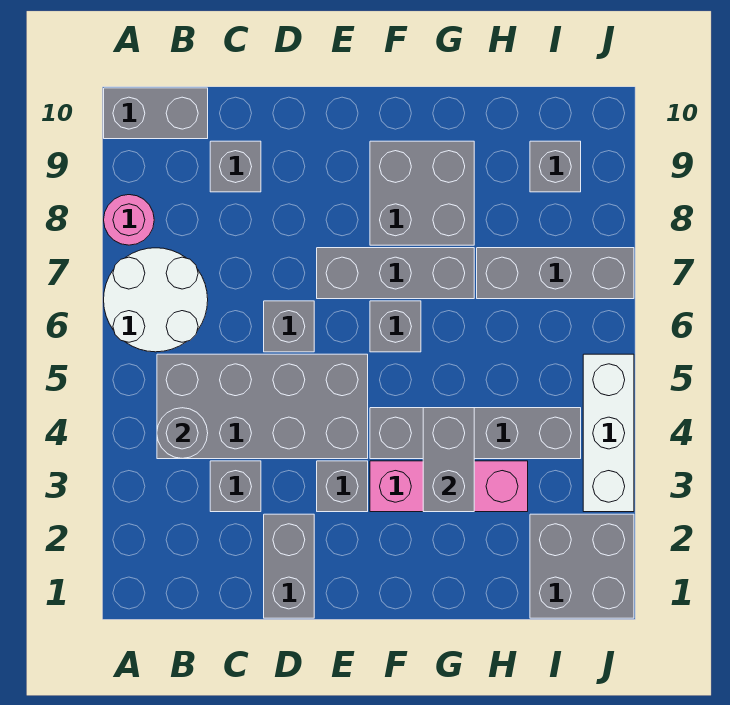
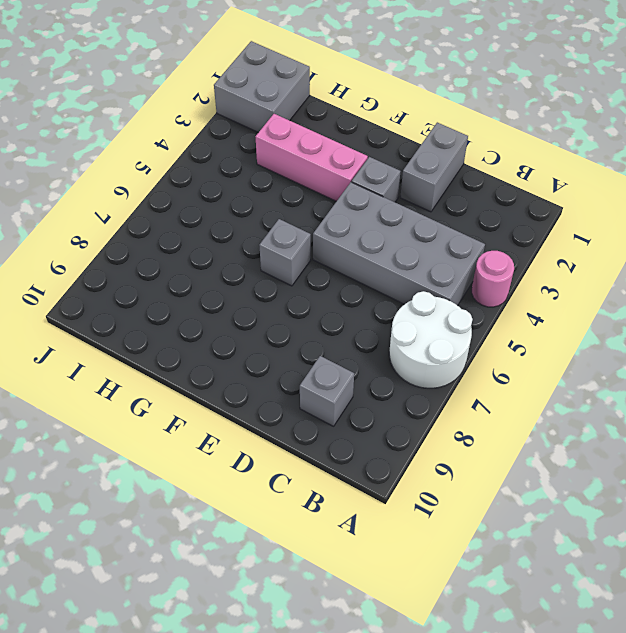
pink 1x1 round brick [472,251,514,307] -> pink 1x1 round brick moved to [104,195,154,245]
none -> grey 1x2 brick [104,88,208,139]
none -> grey 1x1 brick [210,461,261,512]
none -> grey 1x1 brick [264,301,314,352]

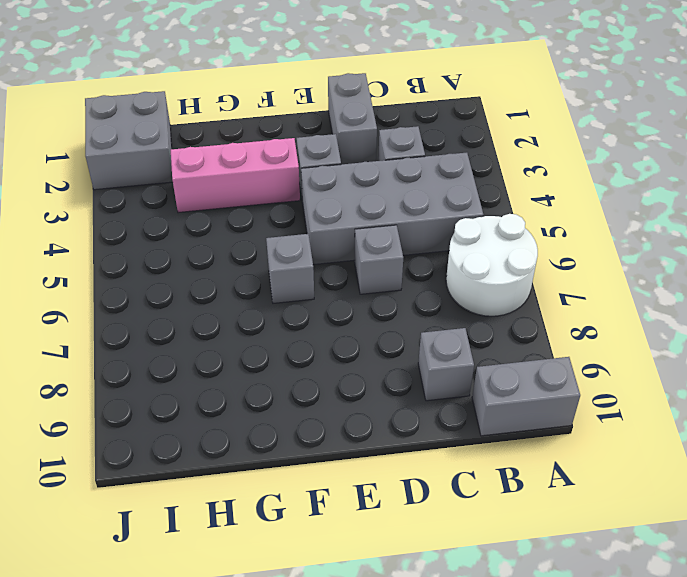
none -> pink 1x1 round brick [104,195,154,245]
none -> grey 1x3 brick [317,248,474,299]
none -> grey 1x4 brick [370,408,581,459]

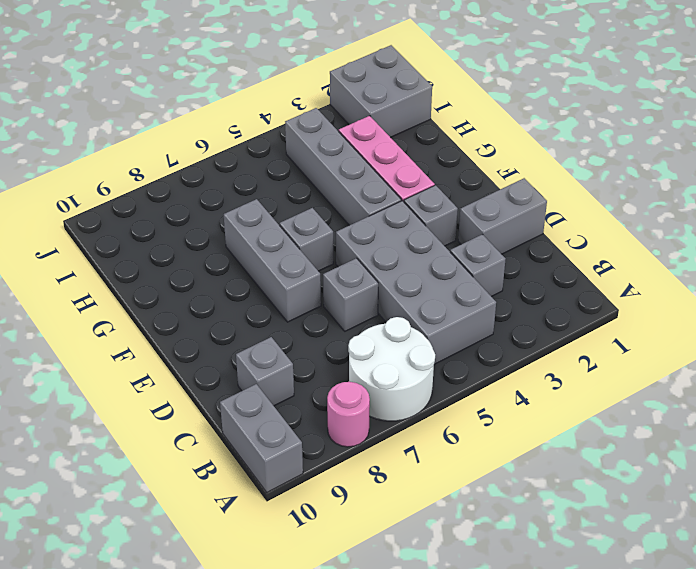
none -> grey 2x2 brick [370,141,474,245]
none -> grey 1x3 brick [477,248,634,299]
none -> grey 1x1 brick [530,141,581,192]

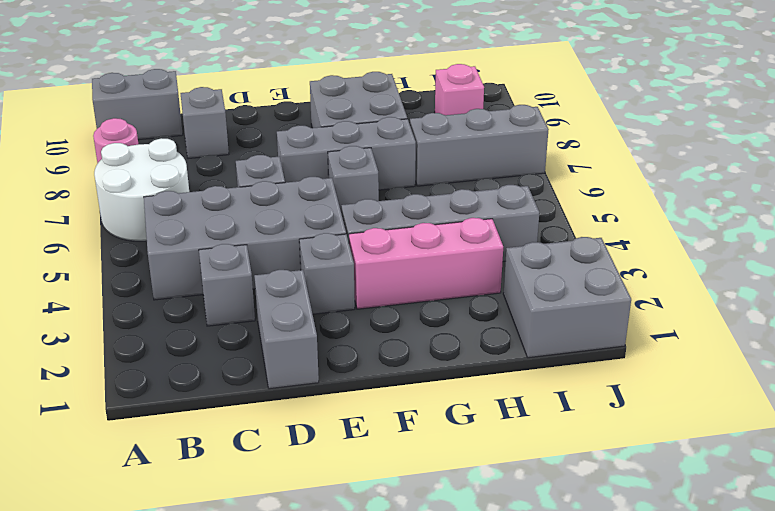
pink 1x1 brick [435,64,484,115] -> grey 1x1 brick [530,141,581,192]
none -> white 1x3 brick [583,354,634,512]
none -> grey 1x1 round brick [157,408,208,459]
none -> grey 1x2 brick [423,408,474,512]

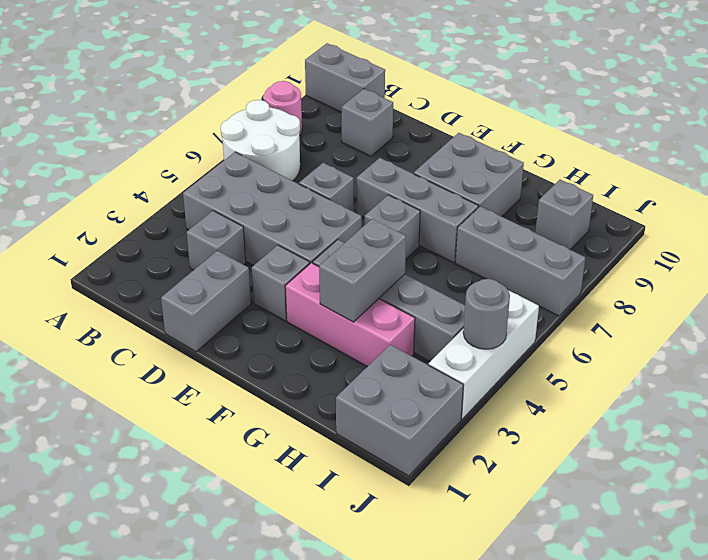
grey 1x1 round brick [463,279,510,349] -> grey 1x1 round brick moved to [157,408,208,459]

